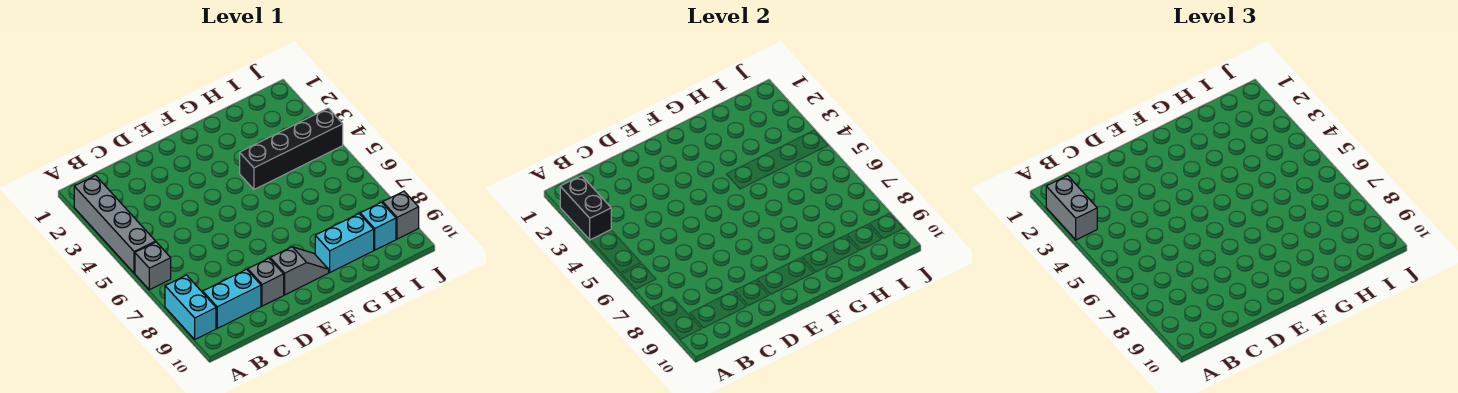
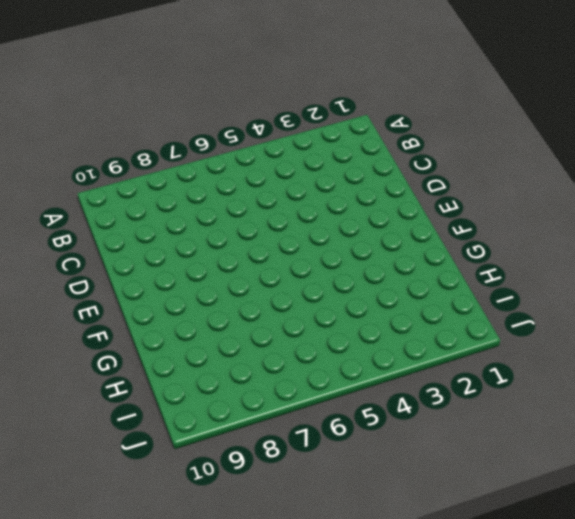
none -> grey 1x4 brick [74,176,156,273]
none -> grey 1x1 brick [135,242,171,290]
none -> cyan 1x2 brick [165,275,216,339]

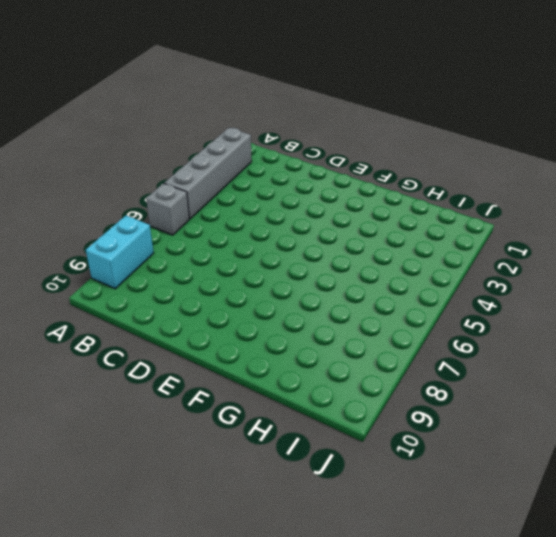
none -> cyan 1x2 brick [203,269,261,328]
none -> grey 1x1 brick [248,258,284,306]
none -> grey 1x2 slope [270,247,329,295]

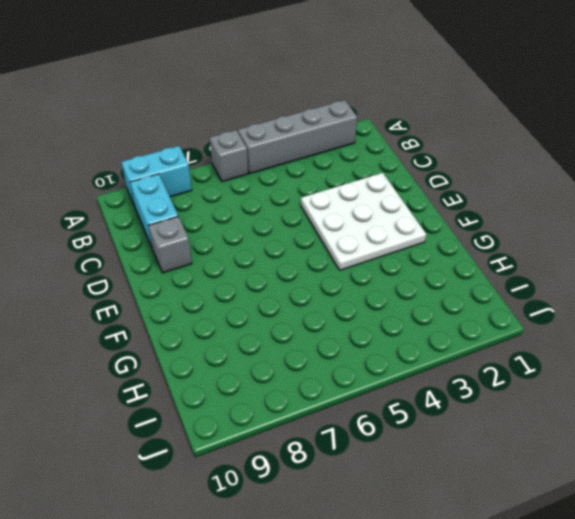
white 3x3 plate [301,173,426,270] -> none
none -> grey 1x2 slope [270,247,329,295]
none -> black 1x4 brick [240,108,343,189]
none -> cyan 1x2 brick [315,214,374,272]

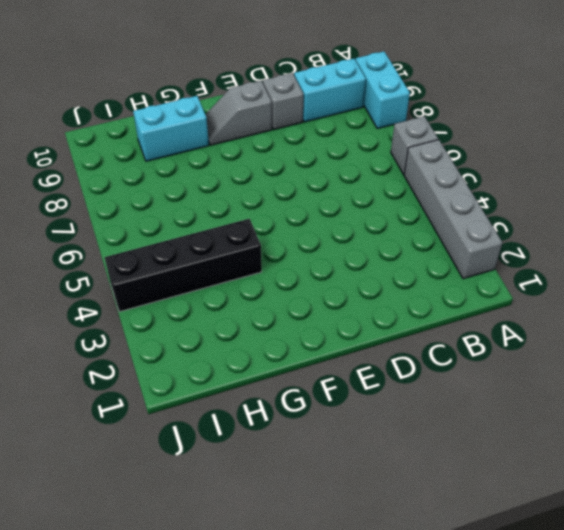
none -> cyan 1x1 brick [360,202,396,250]
none -> grey 1x1 brick [383,191,419,239]
none -> black 1x2 brick [560,176,611,240]

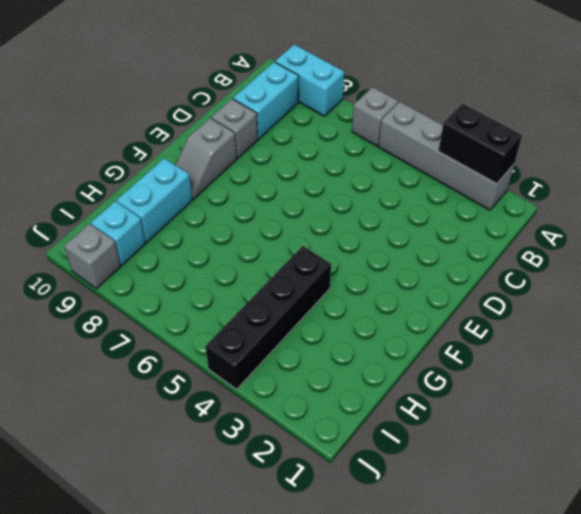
none -> grey 1x2 brick [1046,176,1097,240]

